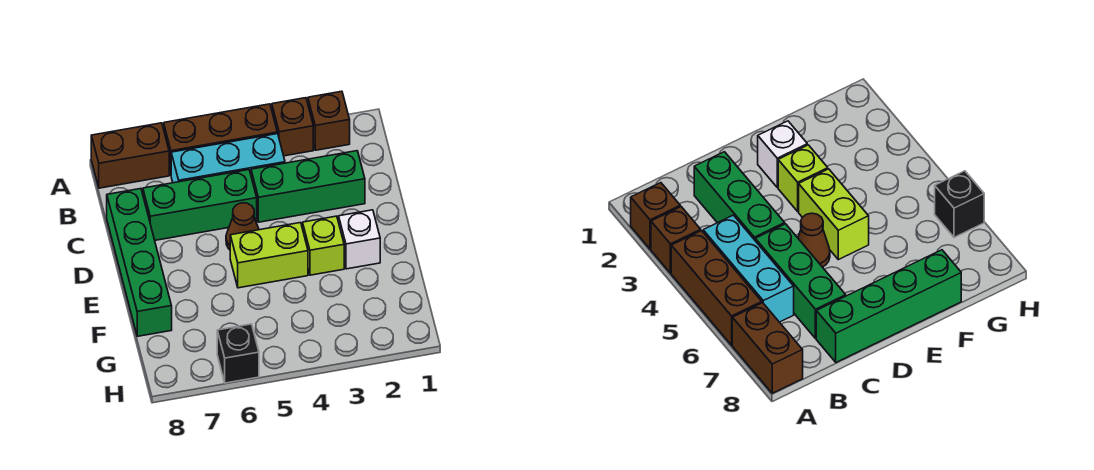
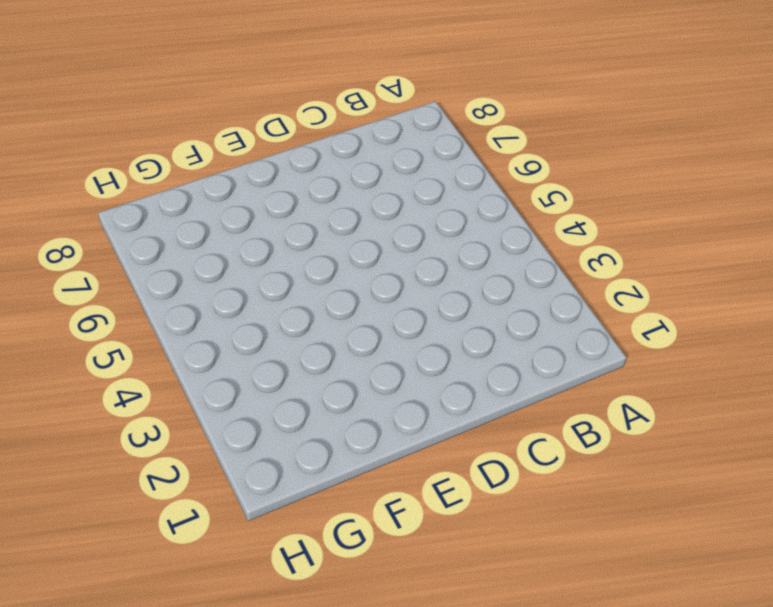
none -> brown 1x1 brick [308,91,350,150]
none -> brown 1x1 brick [272,98,313,156]
none -> brown 1x3 brick [164,104,277,174]

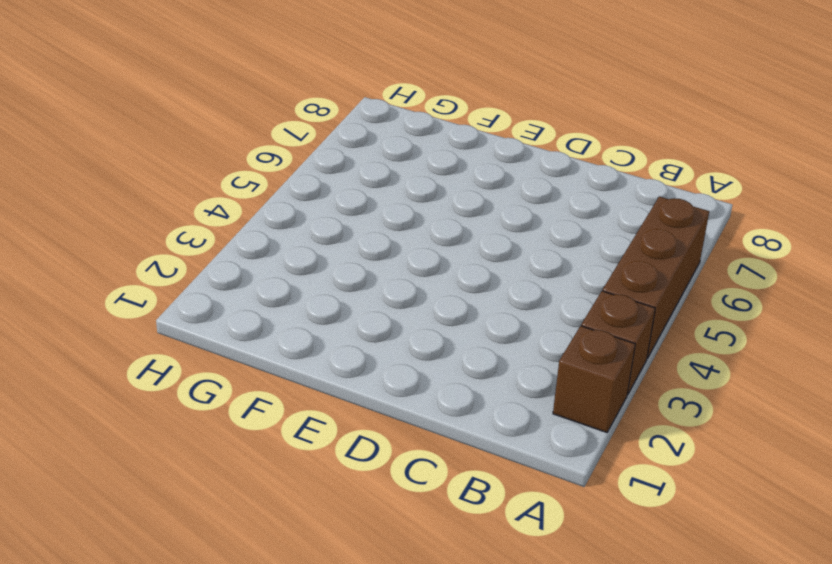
none -> brown 1x2 brick [91,123,169,188]
none -> cyan 1x3 brick [171,134,285,183]
none -> green 1x3 brick [251,151,365,222]

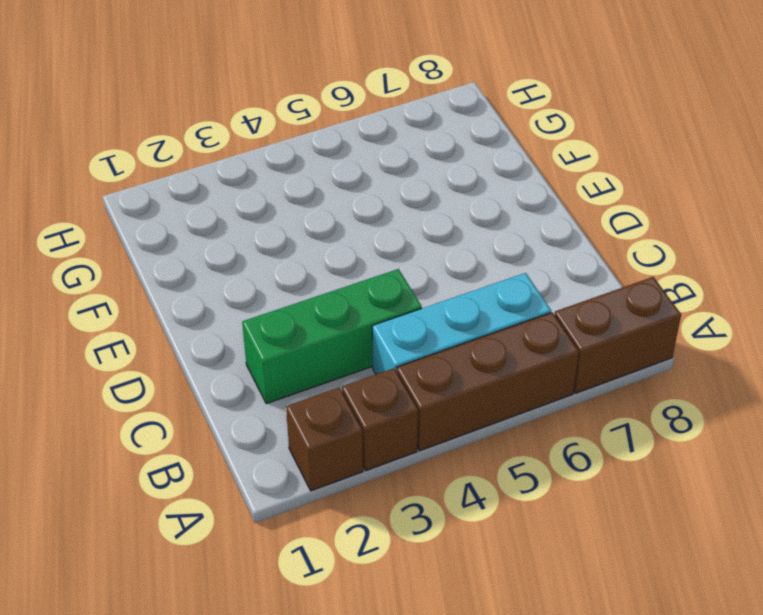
none -> green 1x3 brick [143,170,257,240]
none -> green 1x4 brick [107,189,172,336]
none -> brown 1x1 cone [226,203,259,250]

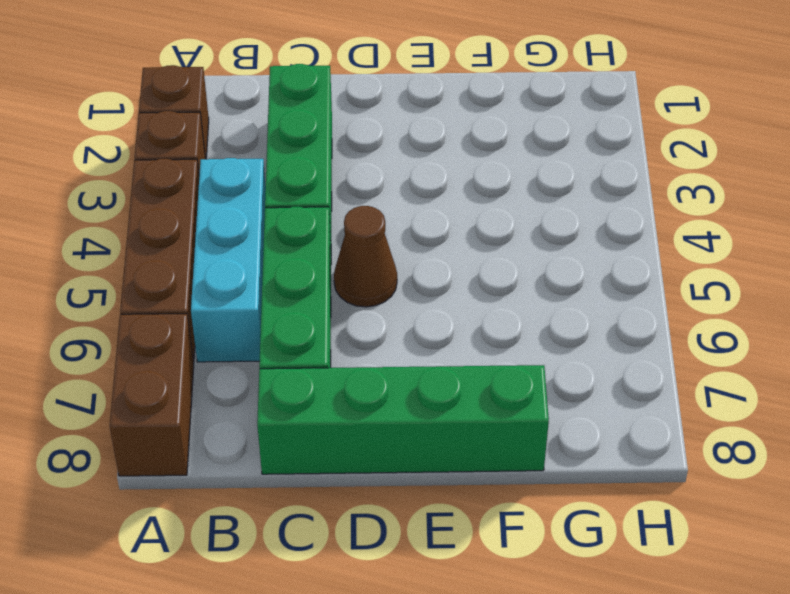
none -> white 1x1 brick [339,210,380,269]
none -> lime 1x1 brick [303,216,344,275]
none -> lime 1x2 brick [230,223,308,288]

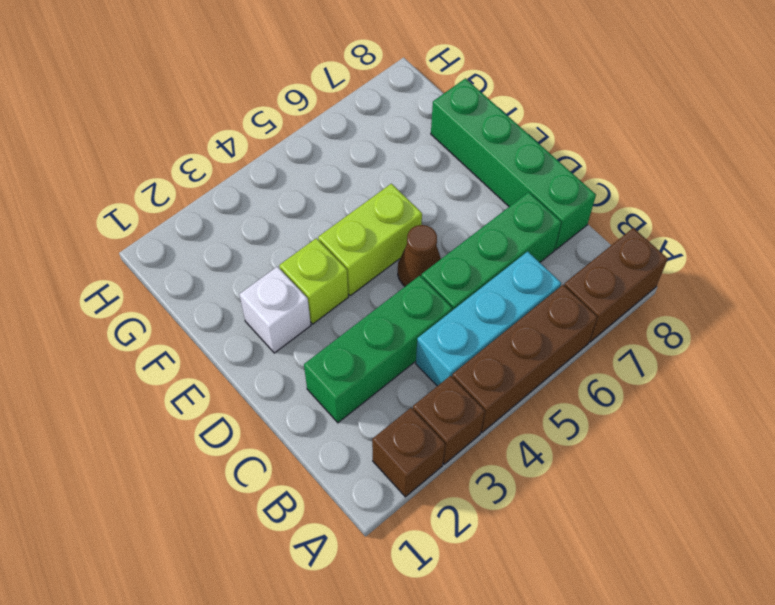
none -> black 1x1 brick [217,324,259,383]

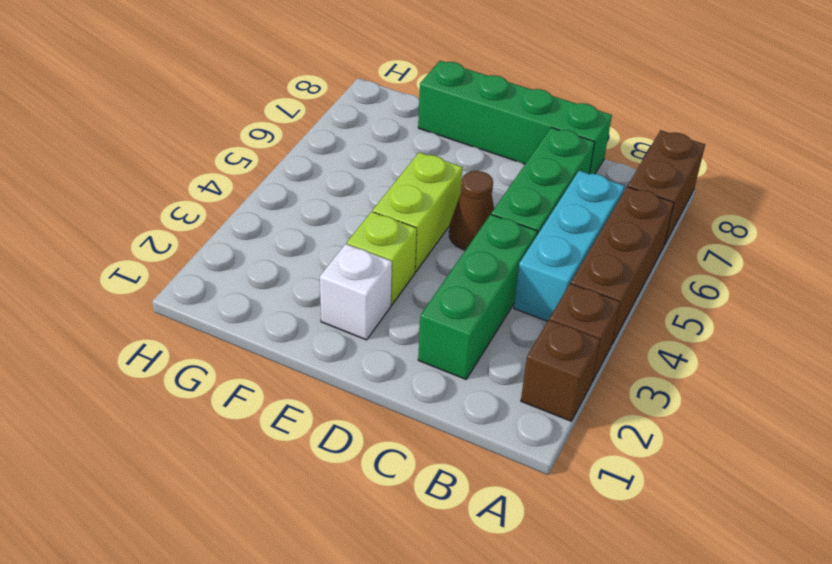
none -> black 1x1 brick [217,324,259,383]

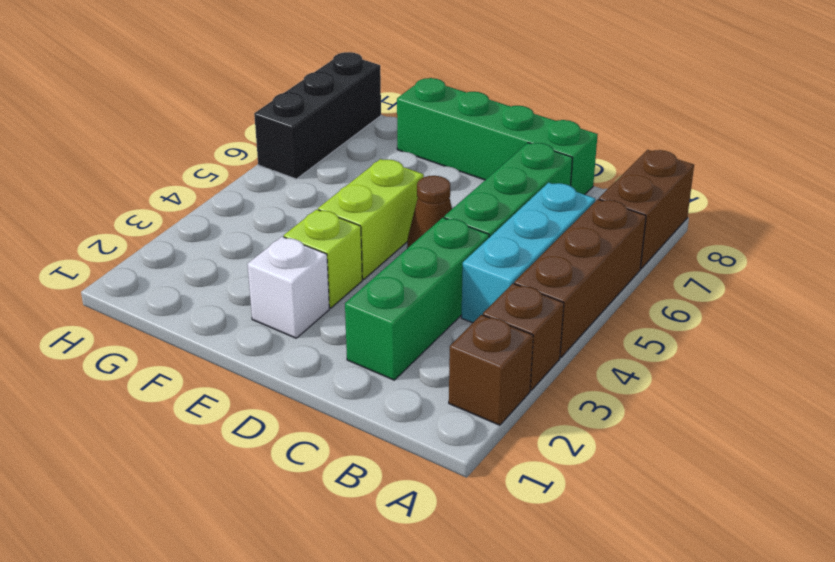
black 1x3 brick [254,52,381,179] -> black 1x1 brick [217,324,259,383]

